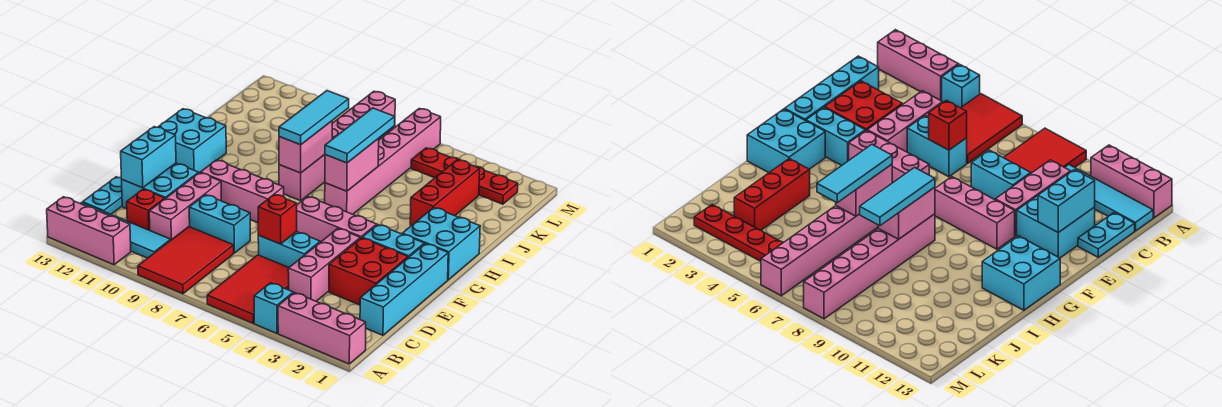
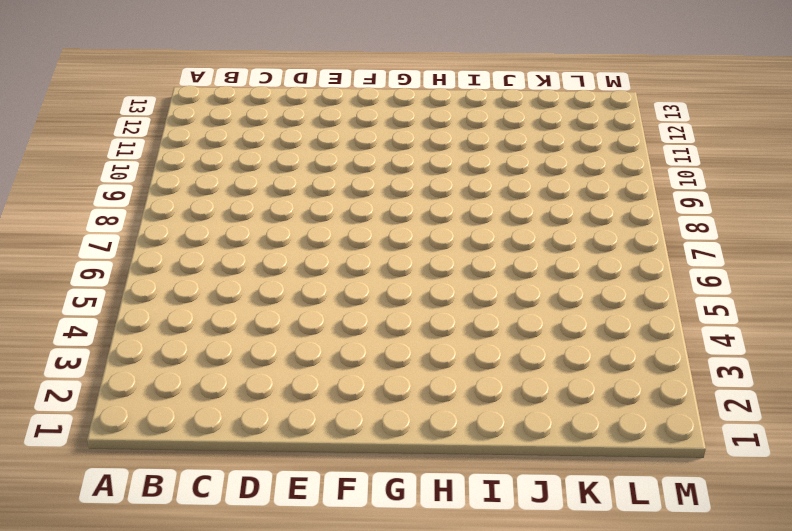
none -> pink 1x3 brick [278,293,366,364]
none -> cyan 1x1 brick [254,283,293,333]
none -> red 2x3 tile [207,255,289,323]
none -> red 2x3 tile [138,227,234,294]

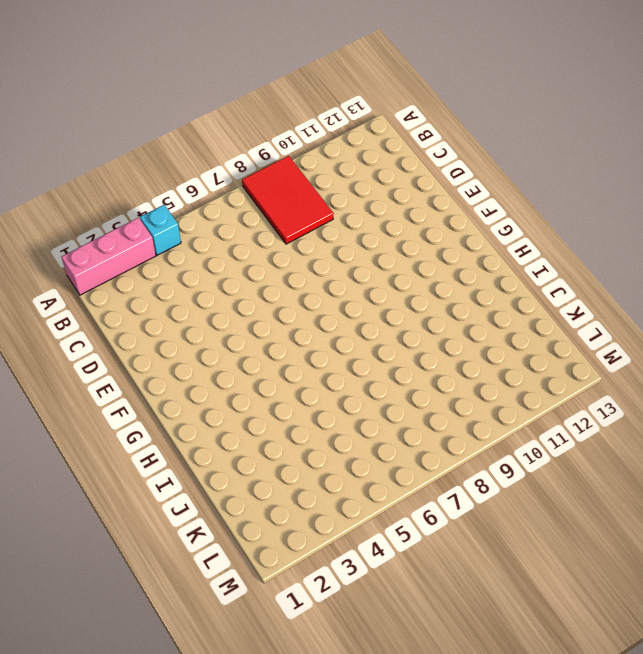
none -> red 2x3 tile [207,255,289,323]
none -> pink 1x3 brick [47,197,131,265]
none -> cyan 1x4 tile [80,203,171,258]
none -> cyan 1x4 brick [360,244,448,335]

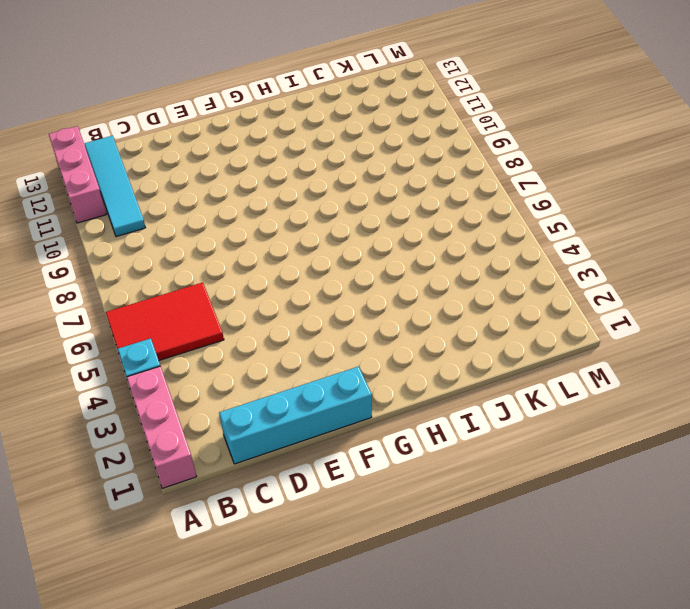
none -> red 2x3 tile [138,227,234,294]
none -> pink 1x3 brick [288,229,360,301]
none -> pink 1x3 brick [149,173,221,240]
none -> red 1x1 brick [127,189,165,230]

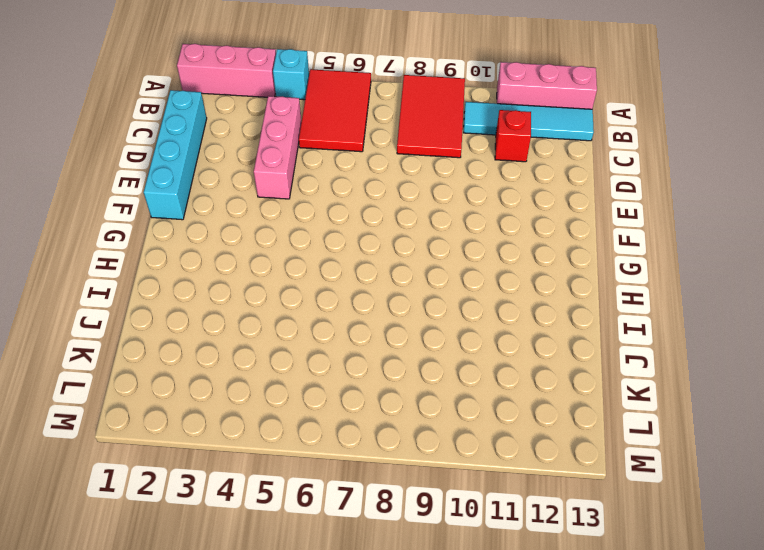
none -> pink 1x3 brick [149,173,221,240]
none -> cyan 1x2 plate [83,177,122,214]
none -> red 2x2 brick [329,238,408,305]
none -> cyan 1x2 brick [258,232,320,267]

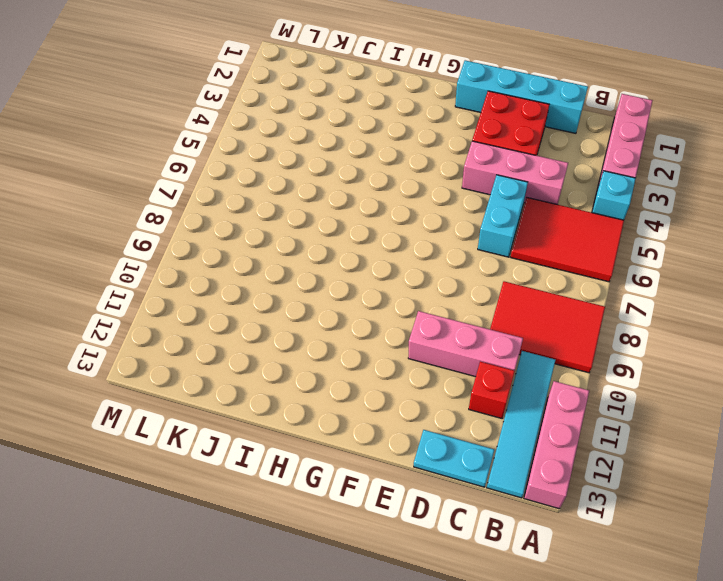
none -> cyan 1x2 brick [189,195,250,253]
none -> cyan 2x2 brick [122,163,199,209]
none -> cyan 1x2 brick [362,225,424,258]
none -> pink 1x3 brick [297,197,377,242]

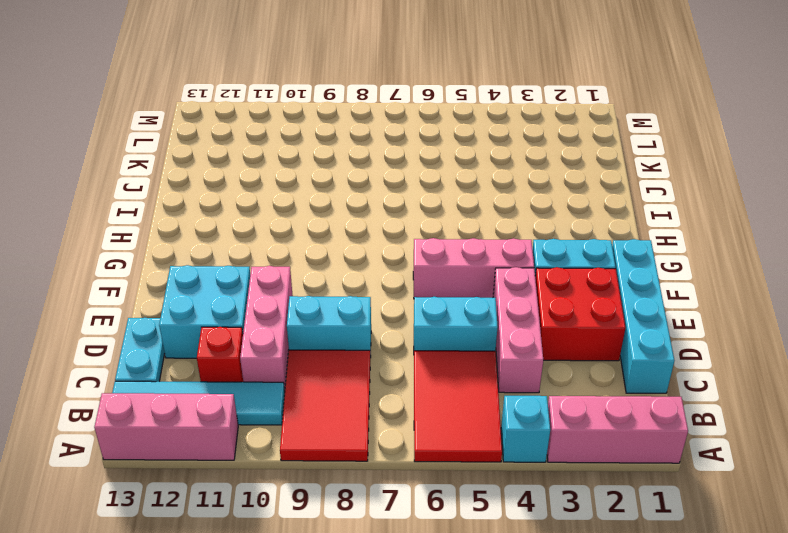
none -> pink 1x3 brick [200,160,284,223]
none -> cyan 2x2 brick [402,208,480,280]
none -> cyan 2x2 brick [159,109,226,173]
none -> pink 1x6 brick [325,109,441,214]

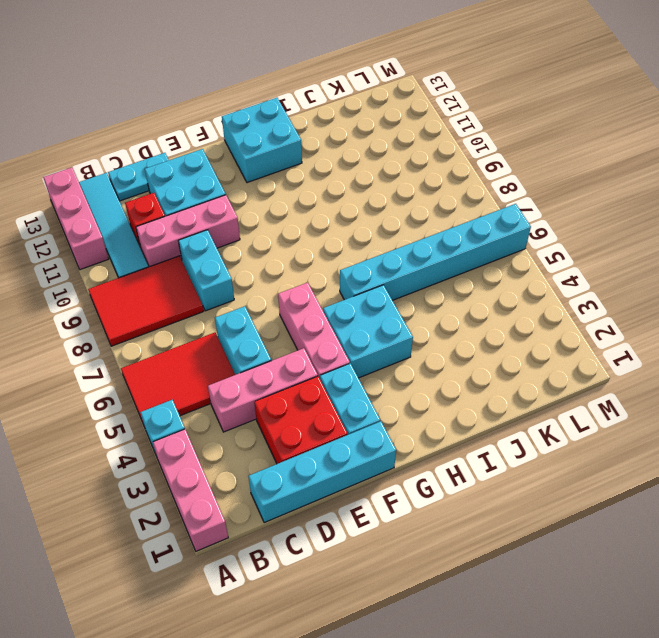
cyan 2x2 brick [323,285,413,378] -> cyan 2x2 brick moved to [402,208,480,280]
cyan 1x6 brick [340,204,531,300] -> pink 1x6 brick [325,109,441,214]
none -> pink 1x3 brick [200,160,284,223]
none -> pink 1x6 brick [279,91,395,201]
none -> red 1x3 brick [410,160,480,226]
none -> red 1x4 plate [411,148,518,204]

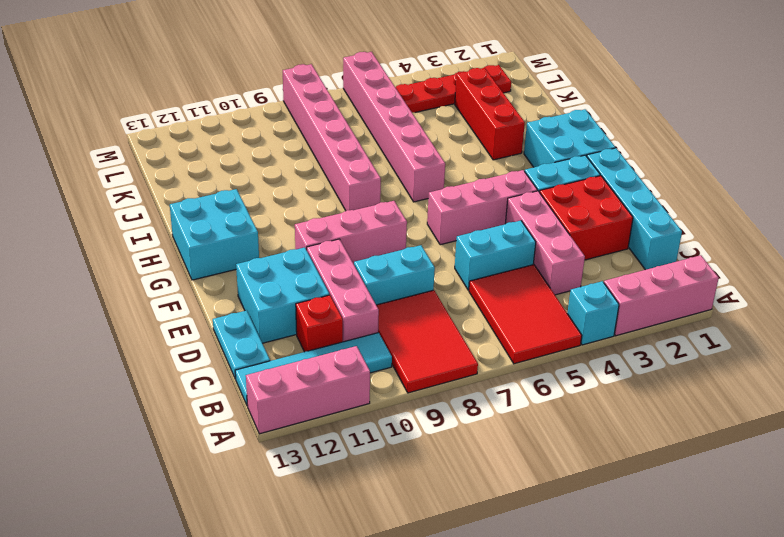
none -> red 1x1 brick [258,194,297,244]
none -> cyan 1x2 brick [121,127,176,188]
none -> pink 1x2 brick [325,139,379,191]
none -> pink 1x2 brick [279,121,332,173]

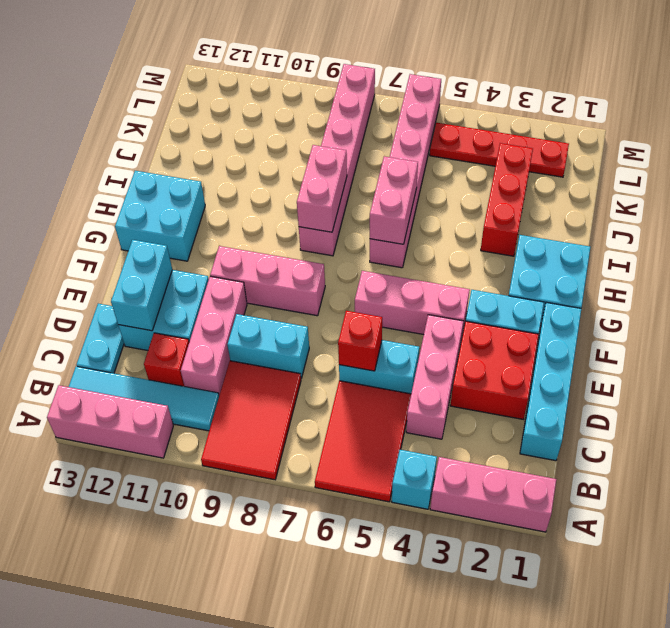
none -> cyan 1x3 tile [325,108,395,163]
none -> cyan 1x3 tile [279,91,349,145]

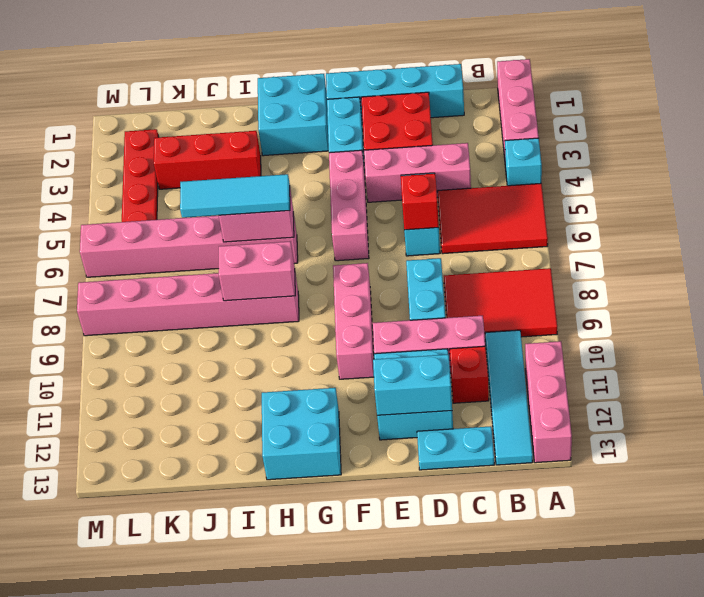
none -> cyan 1x3 tile [279,91,349,145]

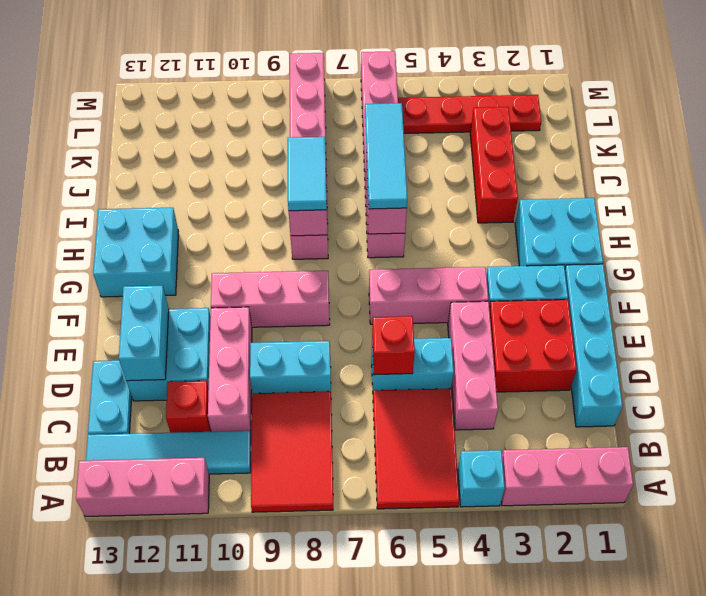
cyan 1x2 tile [288,137,327,211] -> cyan 1x3 tile [279,91,349,145]

